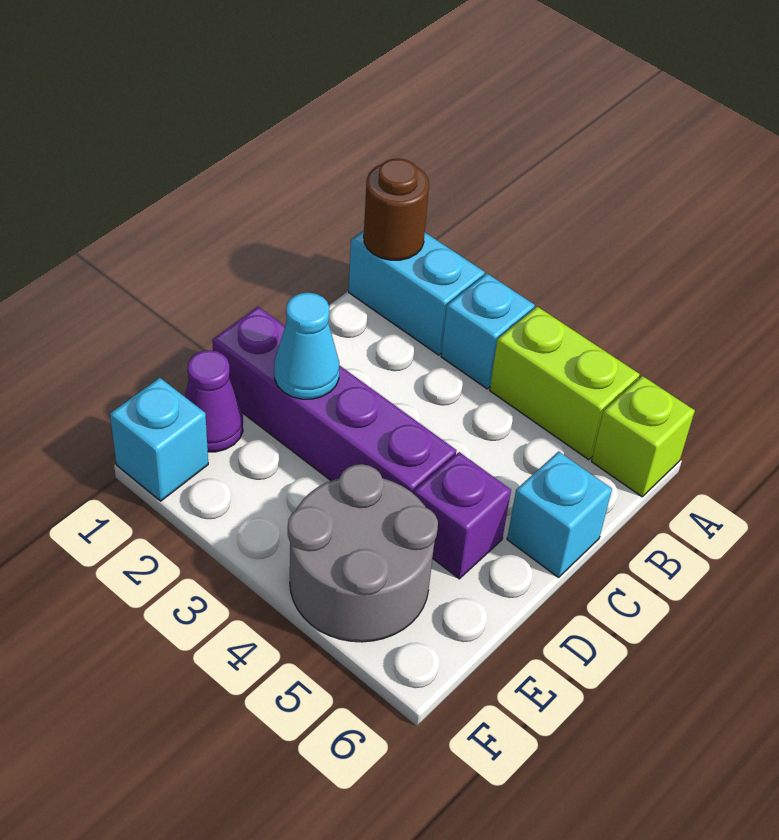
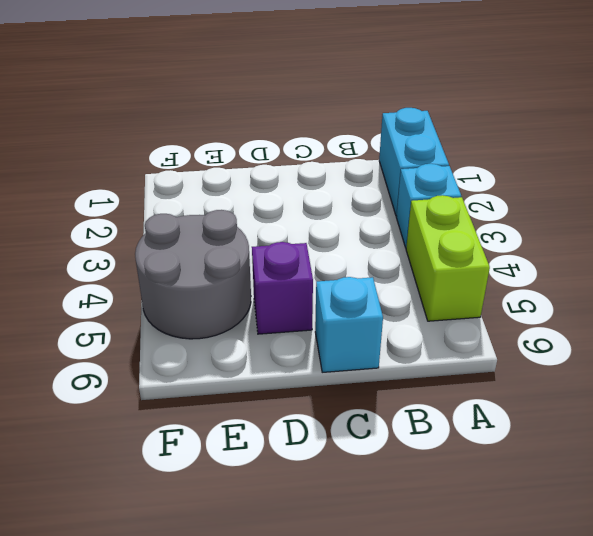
none -> lime 1x1 brick [591,376,695,497]
none -> purple 1x4 brick [212,307,457,494]
none -> purple 1x1 cone [185,350,243,452]

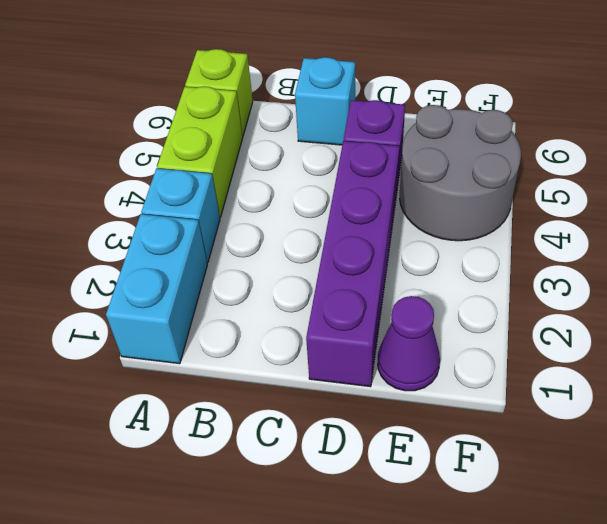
none -> cyan 1x1 brick [110,378,208,501]
none -> brown 1x1 round brick [364,159,429,260]
none -> cyan 1x1 cone [274,293,339,399]

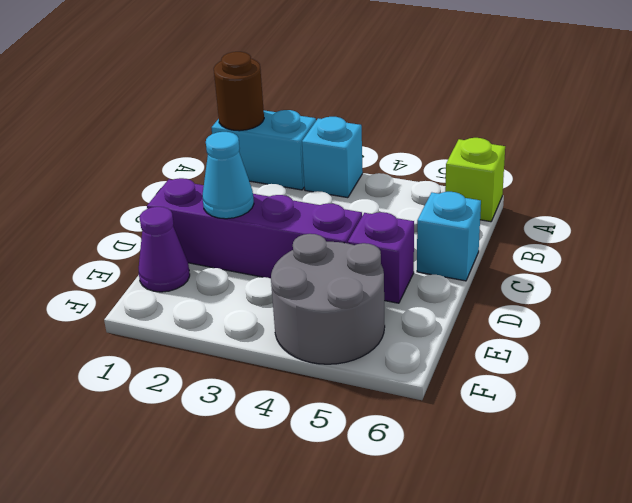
none -> lime 1x2 brick [490,307,640,460]
none -> cyan 1x1 brick [110,378,208,501]

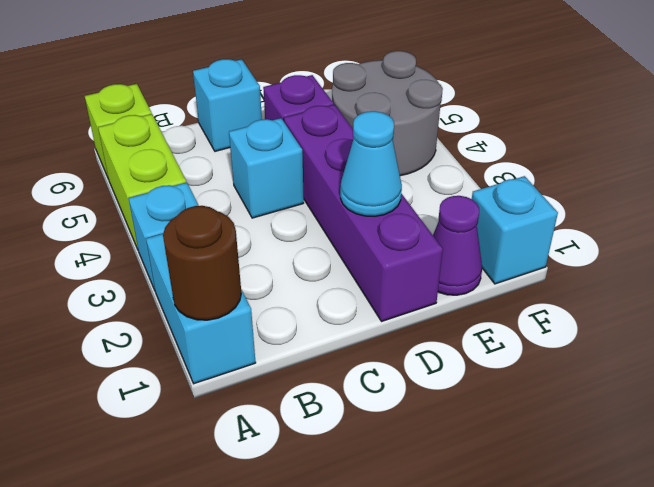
cyan 1x1 brick [229,118,304,218] -> none

